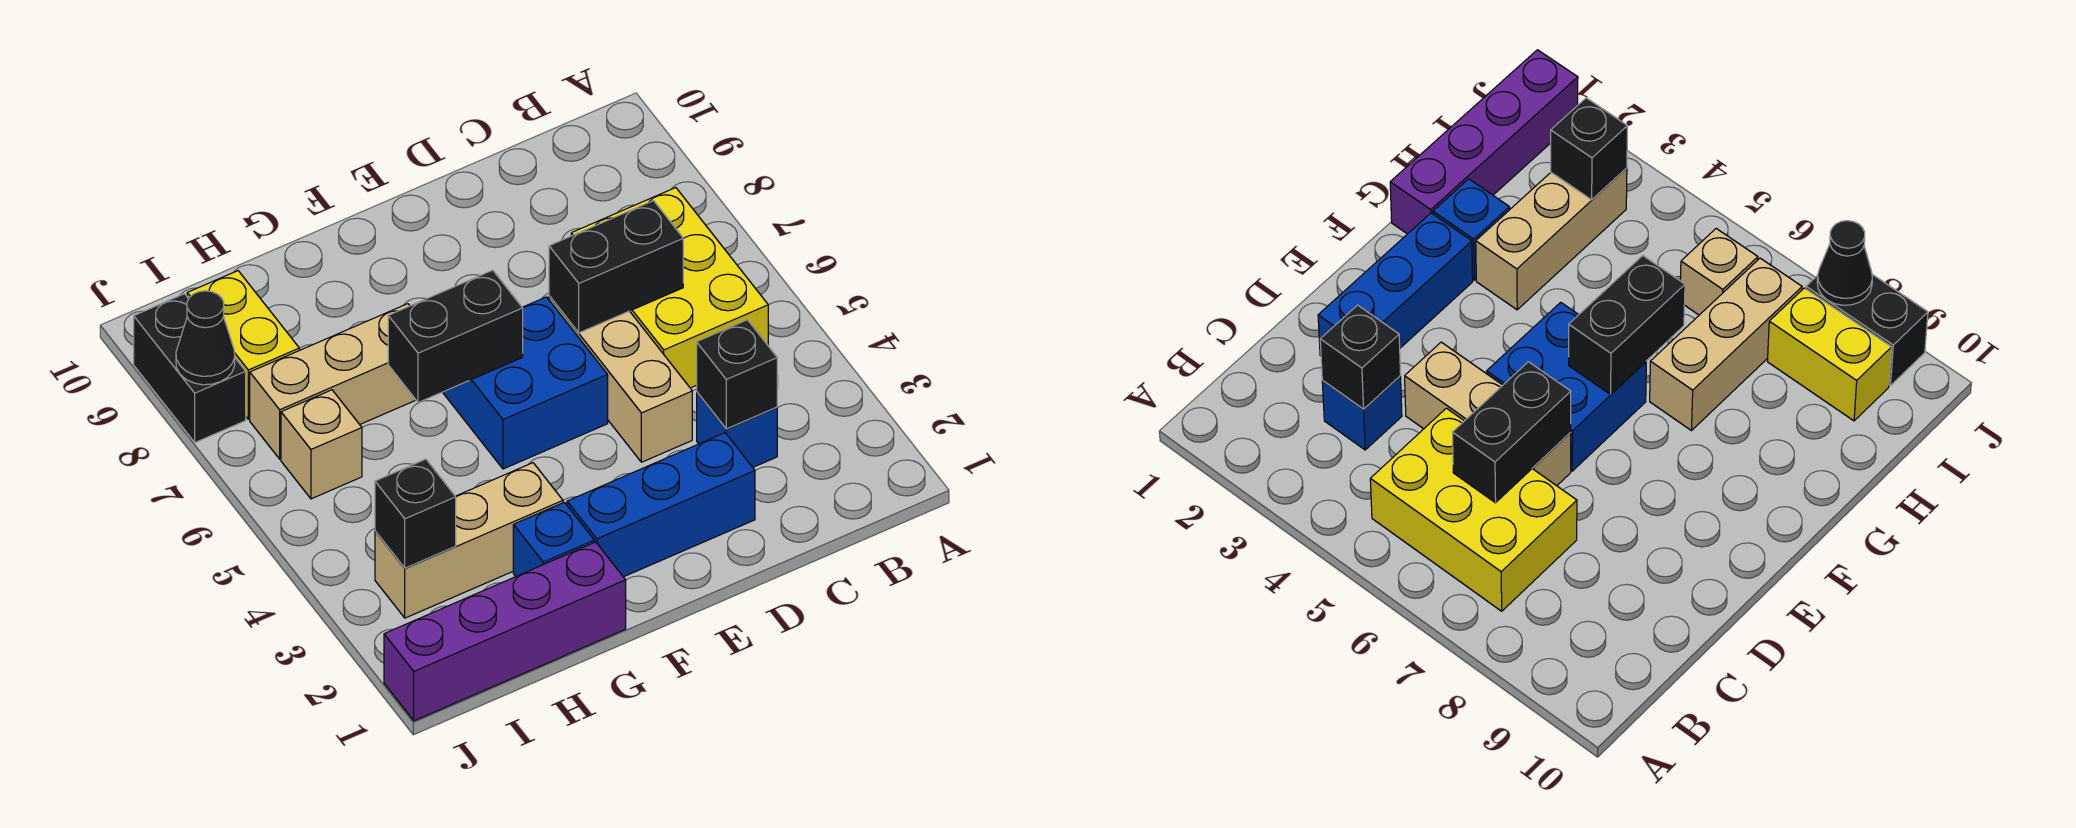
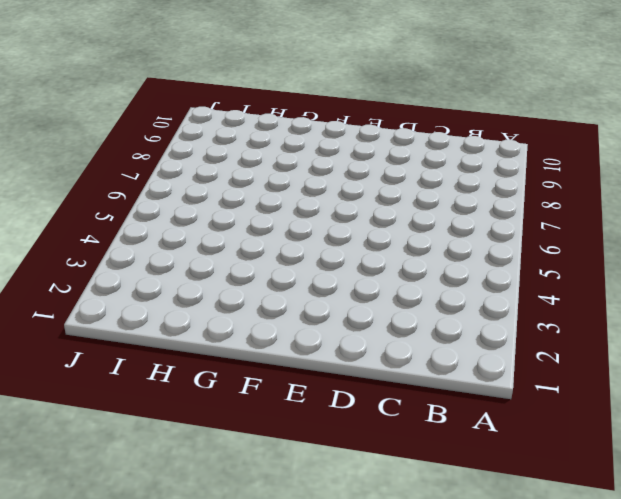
none -> yellow 2x3 brick [571,188,768,388]
none -> blue 1x1 brick [697,392,777,467]
none -> blue 1x3 brick [567,433,755,577]

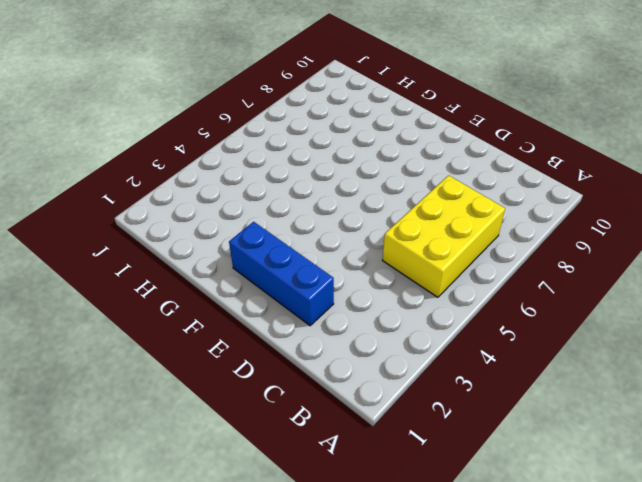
none -> blue 1x1 brick [697,392,777,467]
none -> tan 1x3 brick [549,296,692,462]
none -> blue 2x2 brick [443,297,608,469]

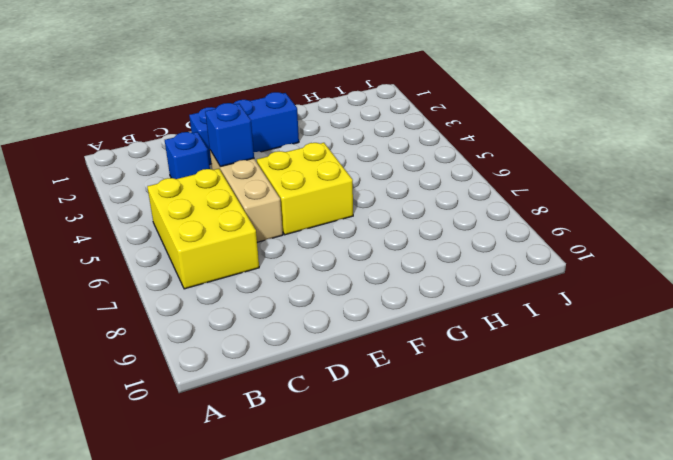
blue 1x1 brick [205,103,254,167] -> blue 1x1 brick moved to [513,502,594,576]
yellow 2x2 brick [257,143,353,235] -> blue 2x2 brick [443,297,608,469]
none -> purple 1x4 brick [384,542,626,721]
none -> tan 1x3 brick [375,463,563,618]
none -> tan 1x3 brick [250,304,416,459]

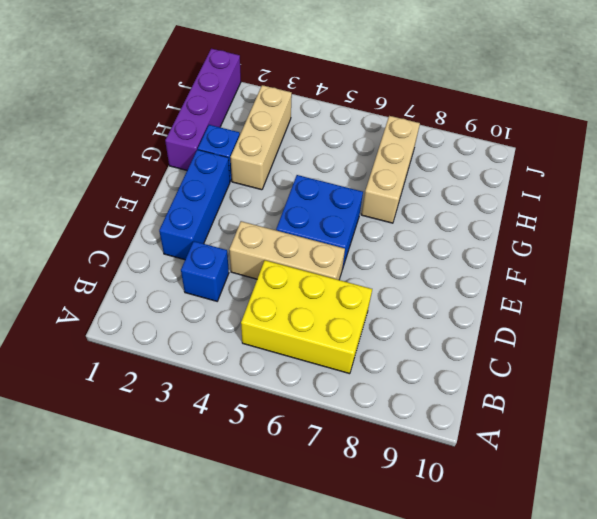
none -> tan 1x1 brick [281,390,362,499]
none -> yellow 1x2 brick [187,271,299,419]
none -> black 1x2 brick [134,294,246,442]

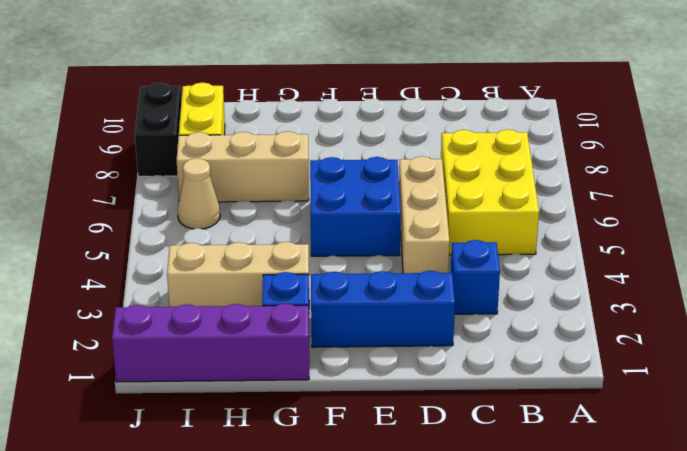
tan 1x1 cone [178,158,220,229] -> tan 1x1 brick [281,390,362,499]
none -> black 1x1 brick [697,320,777,429]
none -> black 1x2 brick [549,201,683,333]
none -> black 1x2 brick [388,270,523,403]

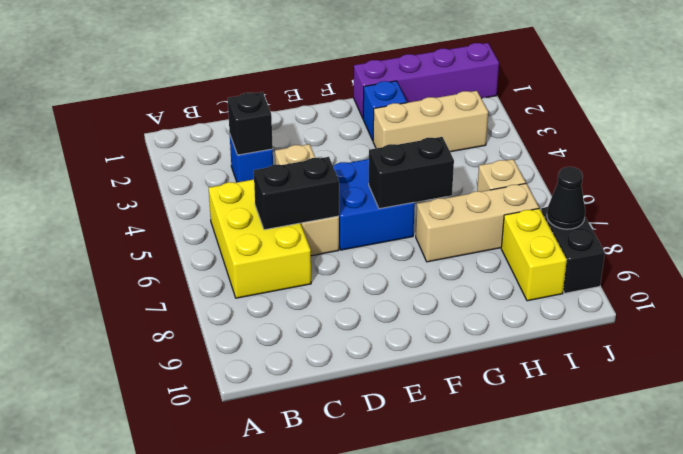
none -> blue 1x3 brick [567,433,755,577]
none -> black 1x1 brick [375,459,456,568]

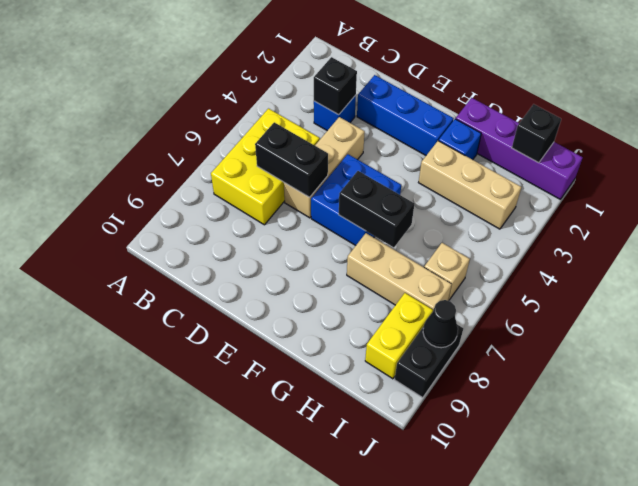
black 1x1 brick [512,104,561,163] -> black 1x1 brick moved to [375,459,456,568]

